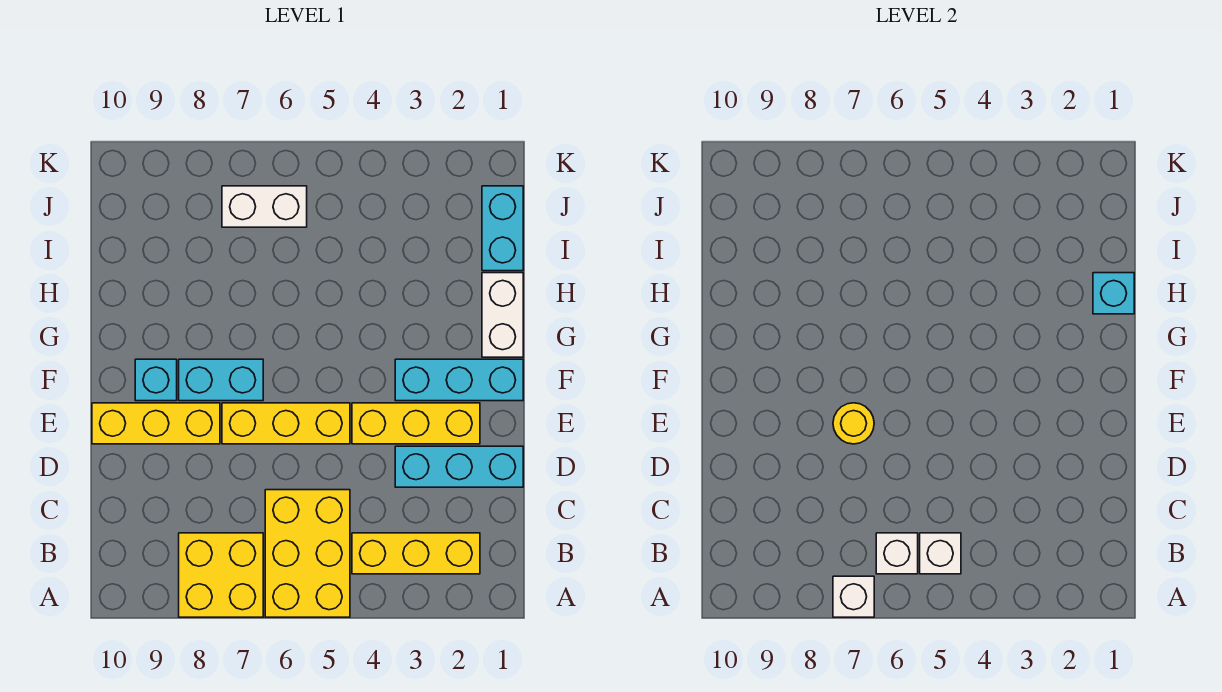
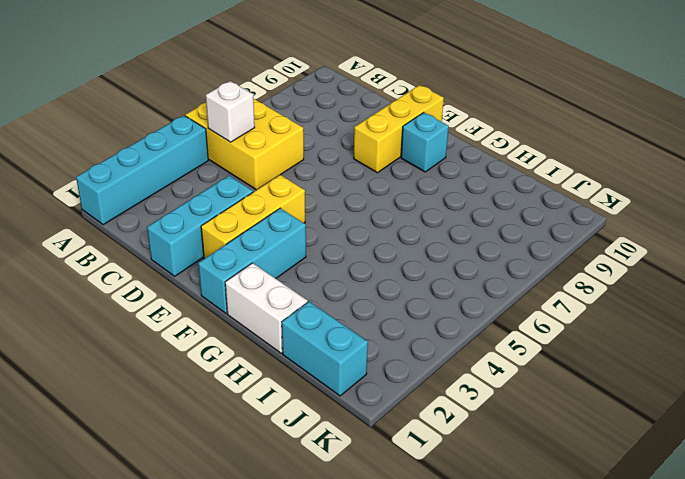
cyan 1x4 brick [76,115,208,225] -> none
none -> yellow 2x2 brick [179,533,263,617]
none -> yellow 1x3 brick [352,533,480,574]
none -> yellow 1x3 brick [222,403,350,444]

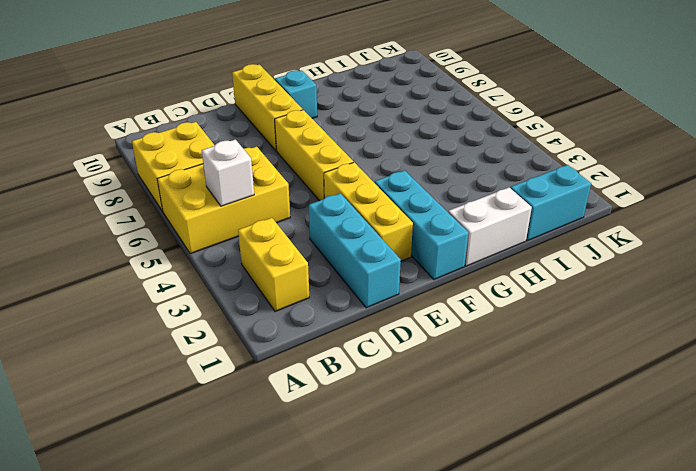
yellow 1x2 brick [238,218,309,312] -> yellow 1x3 brick [352,533,480,574]
none -> cyan 1x2 brick [179,359,263,401]
none -> white 1x2 brick [222,186,307,227]
none -> white 1x1 brick [833,576,874,617]

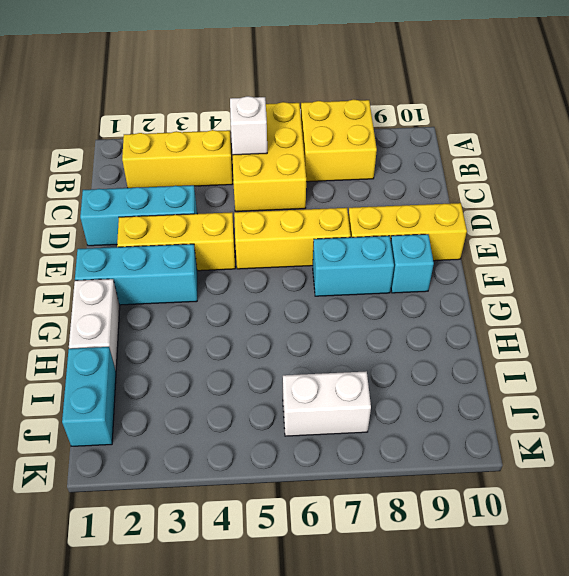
none -> white 1x1 brick [833,576,874,617]
none -> white 1x1 brick [876,533,918,574]
none -> yellow 1x1 round brick [833,403,874,444]

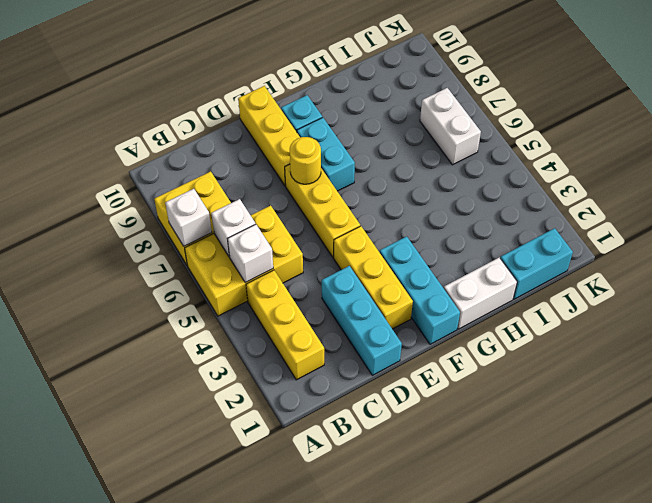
none -> cyan 1x1 brick [1093,273,1134,314]

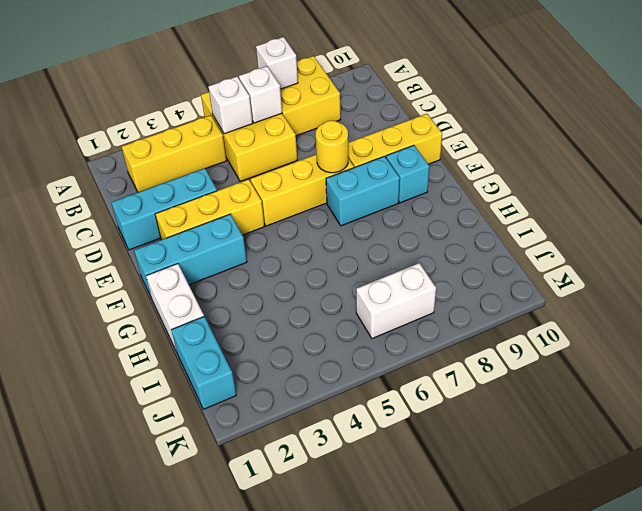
none -> cyan 1x1 brick [1093,273,1134,314]

